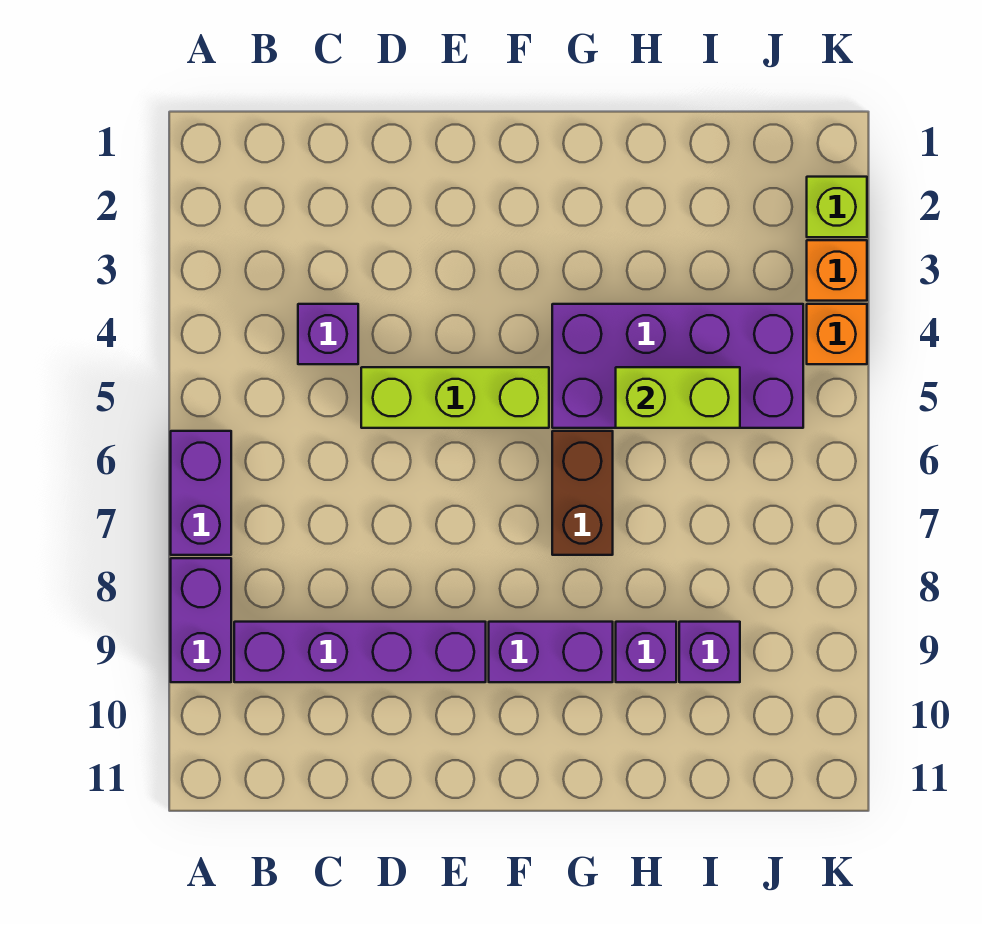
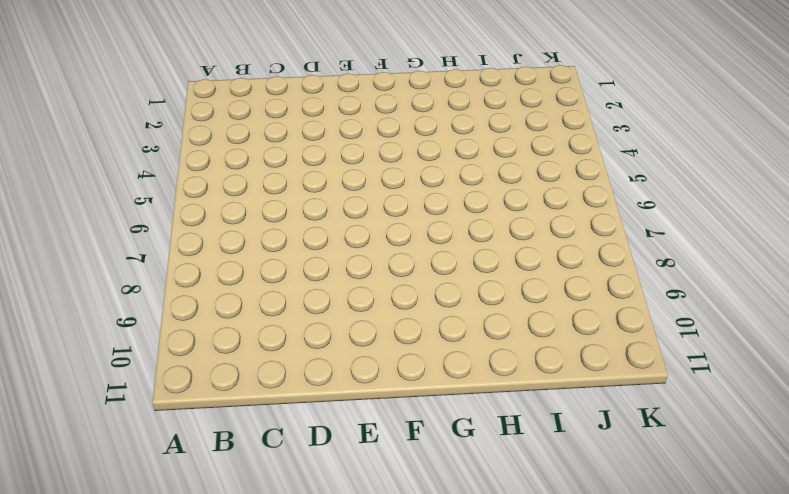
none -> purple 1x2 brick [171,431,231,555]
none -> purple 1x2 brick [171,558,231,682]
none -> purple 1x4 brick [234,622,486,682]

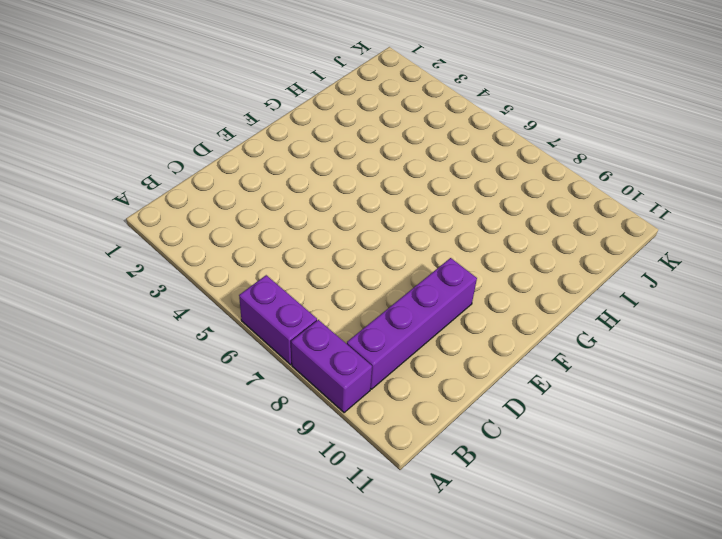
none -> purple 1x1 brick [298,304,358,364]
none -> lime 1x3 brick [361,367,549,428]
none -> purple 1x2 brick [489,622,613,682]

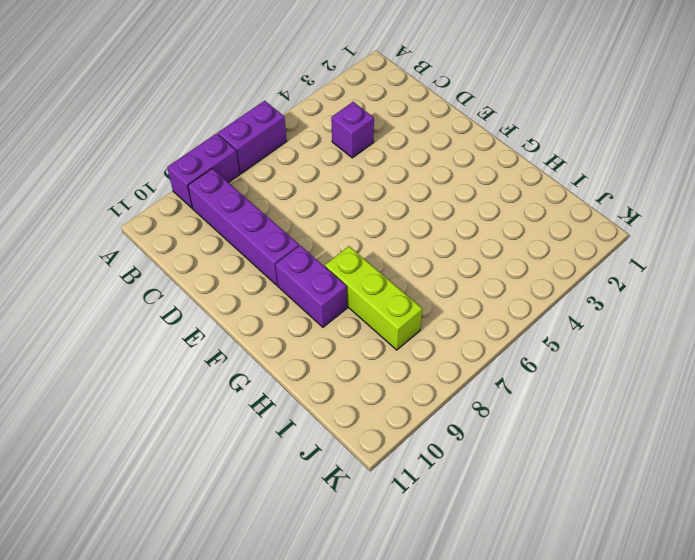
lime 1x3 brick [325,246,422,350] -> lime 1x3 brick moved to [361,367,549,428]
none -> purple 2x4 brick [552,304,803,428]
none -> brown 1x2 brick [552,431,613,555]
none -> purple 1x1 brick [616,622,676,682]

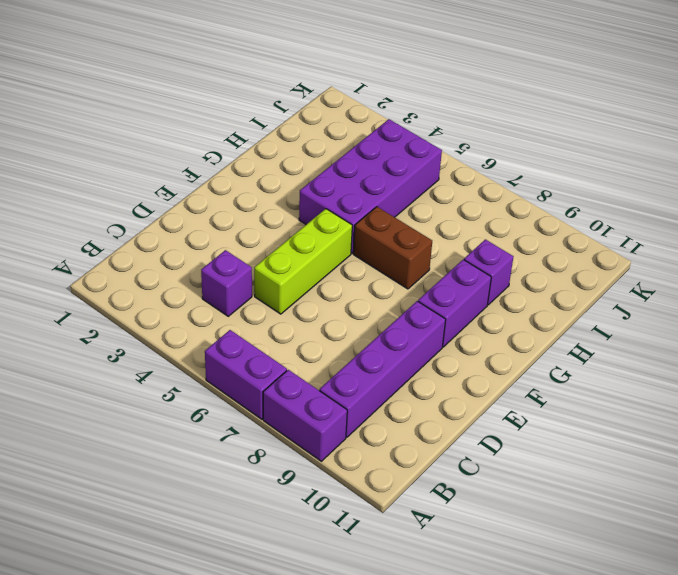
none -> purple 1x1 brick [679,622,740,682]
none -> lime 1x1 brick [807,177,867,237]
none -> orange 1x1 brick [807,240,867,301]

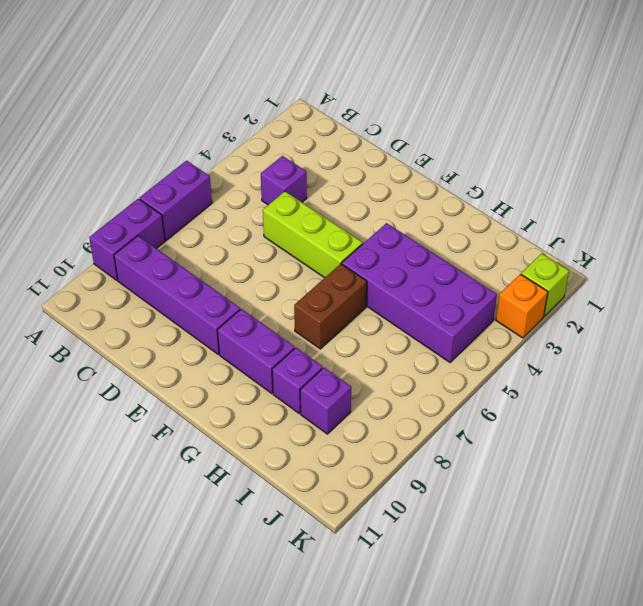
none -> orange 1x1 brick [807,304,867,364]
none -> lime 1x2 brick [616,367,740,428]

